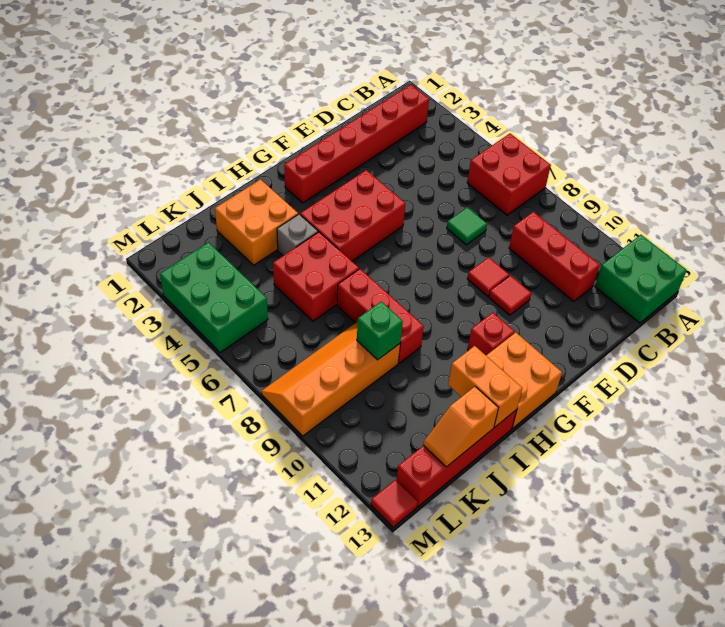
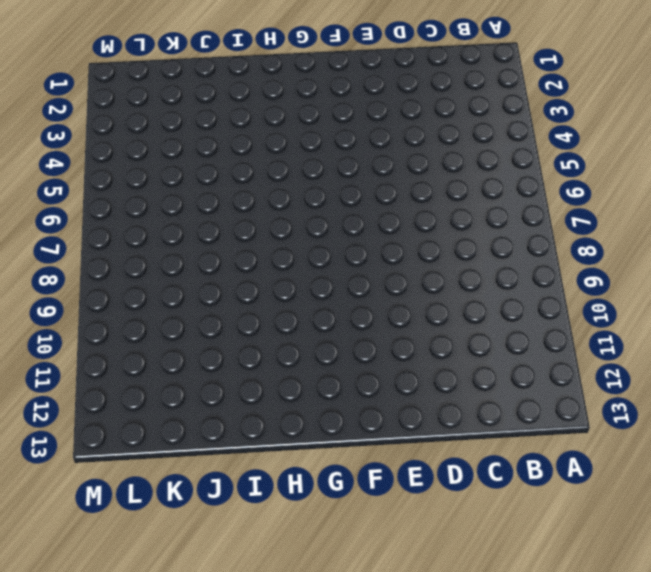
none -> red 2x2 brick [467,134,551,215]
none -> green 2x2 brick [595,235,687,323]
none -> red 1x6 brick [284,85,429,203]

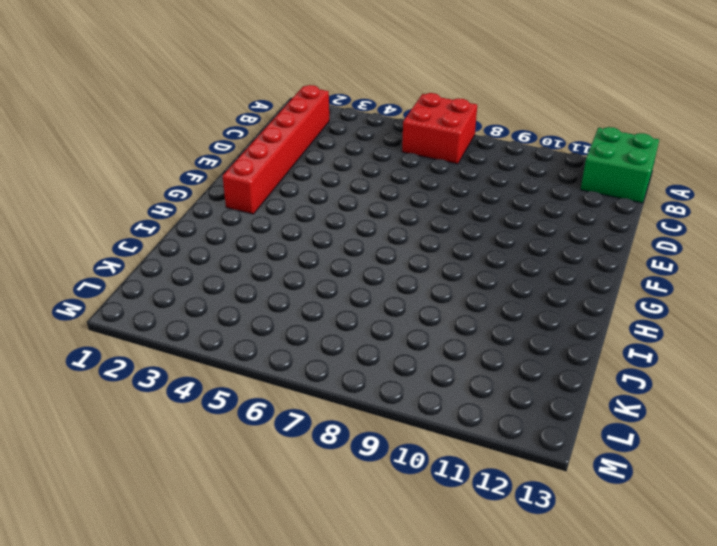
none -> red 1x3 brick [509,212,600,302]
none -> green 1x1 tile [447,207,487,245]
none -> red 1x1 tile [467,257,509,296]

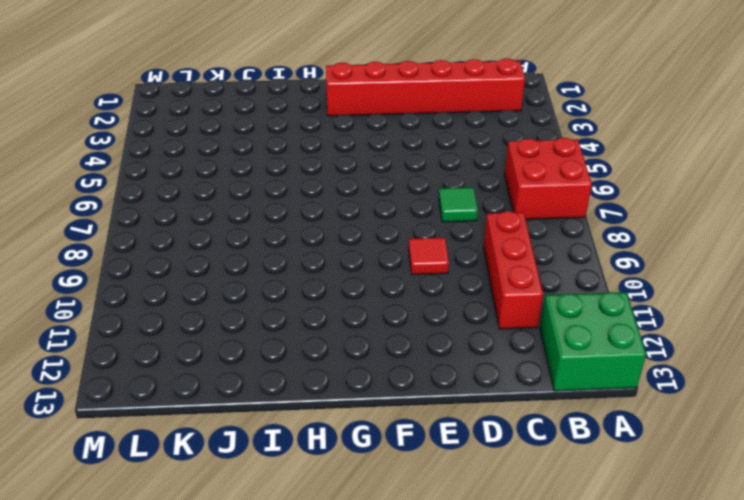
none -> red 1x1 tile [489,276,531,315]
none -> red 2x3 brick [300,170,405,261]
none -> red 1x1 brick [468,313,515,355]

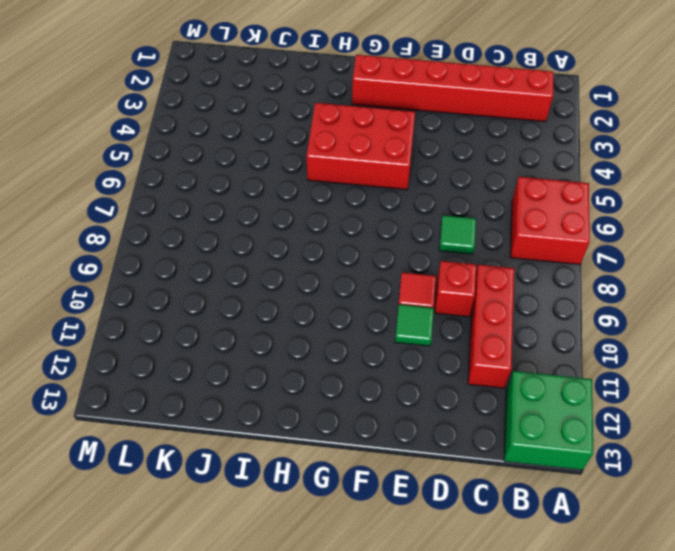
red 1x1 brick [435,261,477,317] -> red 1x1 brick moved to [468,313,515,355]
green 1x1 tile [395,304,434,346] -> red 1x1 tile [489,276,531,315]
none -> orange 2x2 brick [486,332,562,428]
none -> orange 2x2 brick [215,179,298,265]
none -> grey 1x1 brick [277,214,318,256]

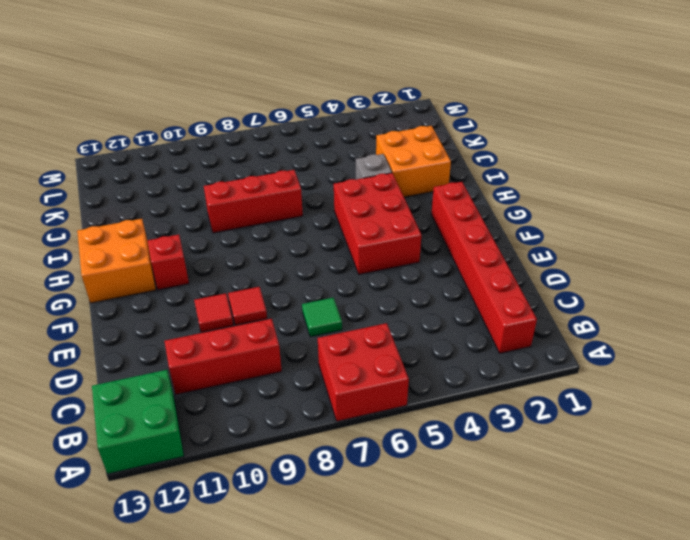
none -> red 2x2 brick [273,232,359,321]
none -> red 1x4 brick [396,410,517,506]
none -> orange 2x4 slope [261,322,400,436]

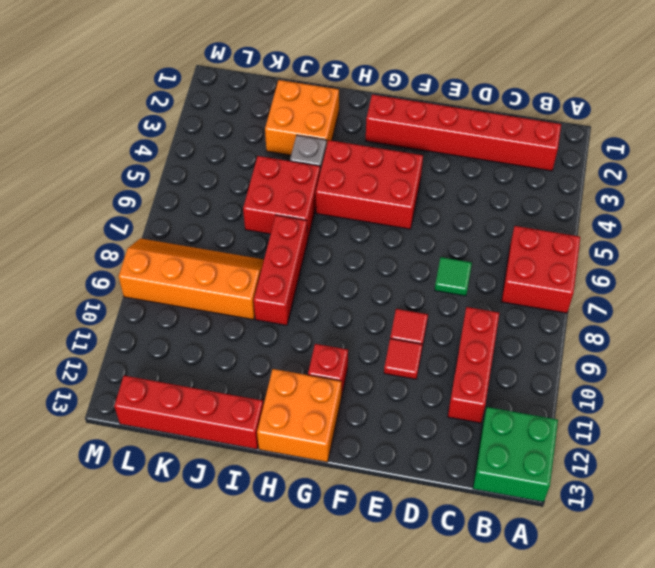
none -> green 2x3 brick [160,242,268,353]
none -> red 1x1 tile [371,480,418,527]
none -> orange 1x2 brick [448,346,522,427]

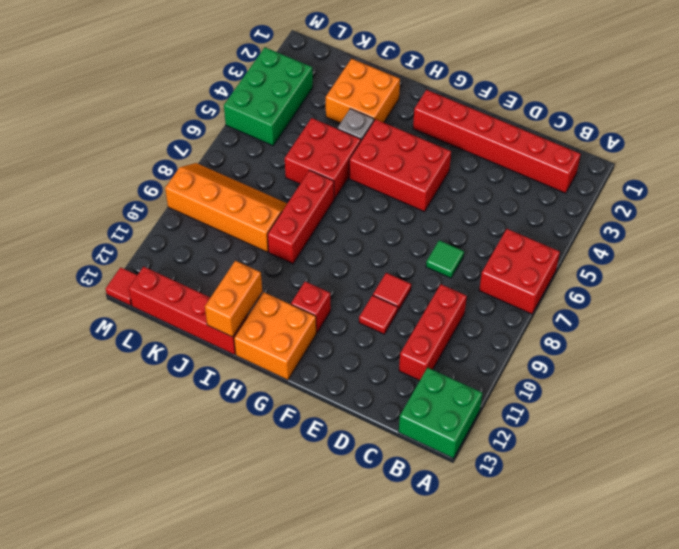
none -> green 1x1 brick [357,302,403,360]
none -> orange 1x2 slope [423,387,499,467]

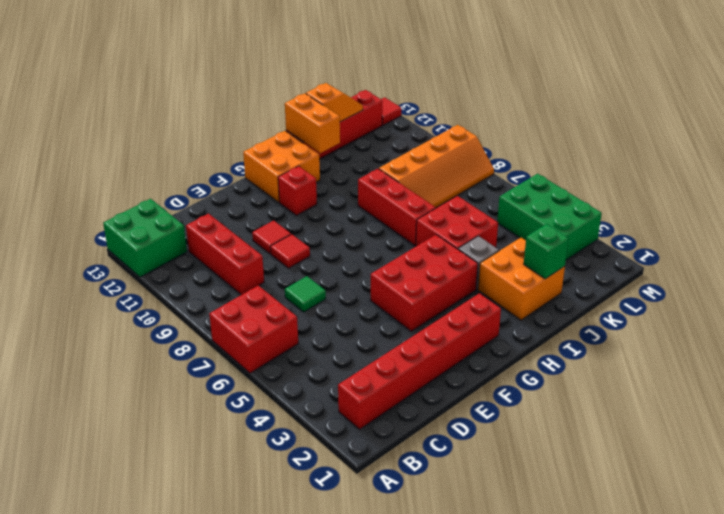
green 1x1 brick [524,224,569,279] -> green 1x1 brick moved to [357,302,403,360]

